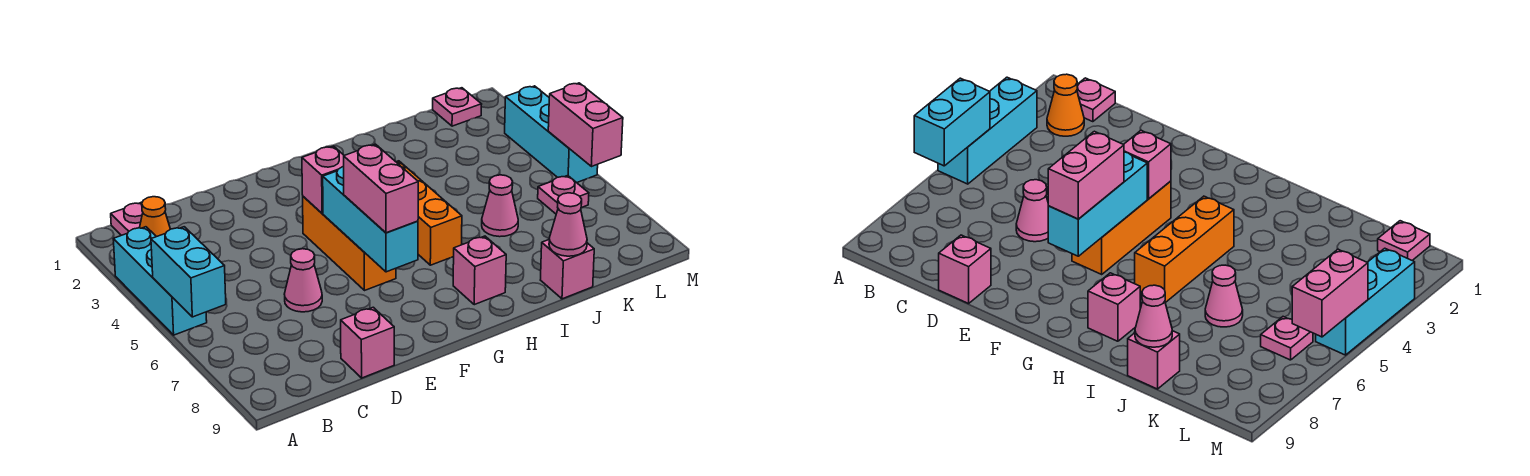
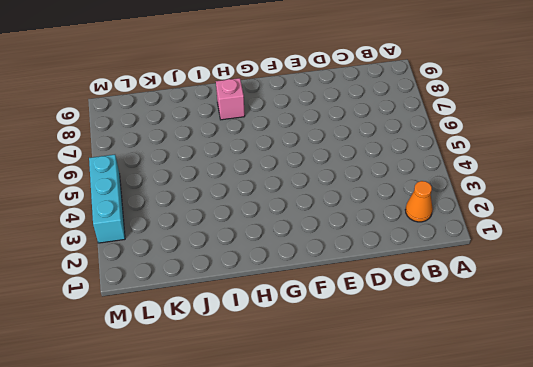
none -> cyan 1x3 brick [113,227,207,335]
none -> pink 1x1 plate [111,202,143,235]
none -> pink 1x1 cone [285,249,322,312]

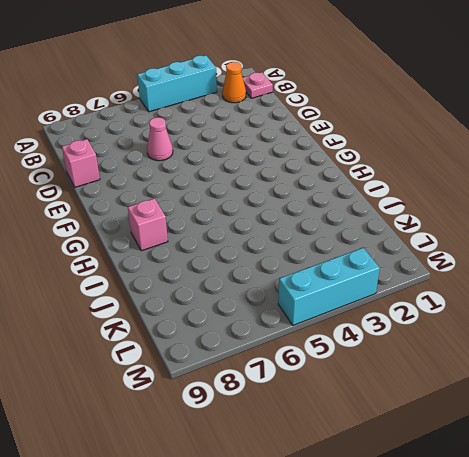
none -> orange 1x3 brick [303,197,396,290]
none -> orange 1x3 brick [397,161,462,265]
none -> pink 1x1 cone [482,175,518,237]

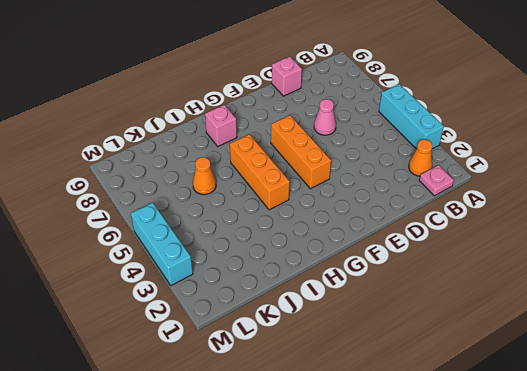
orange 1x1 cone [193,157,216,195] -> pink 1x1 cone [482,175,518,237]
none -> pink 1x1 brick [541,240,594,299]
none -> pink 1x1 plate [433,88,482,126]
none -> pink 1x1 plate [538,176,589,214]

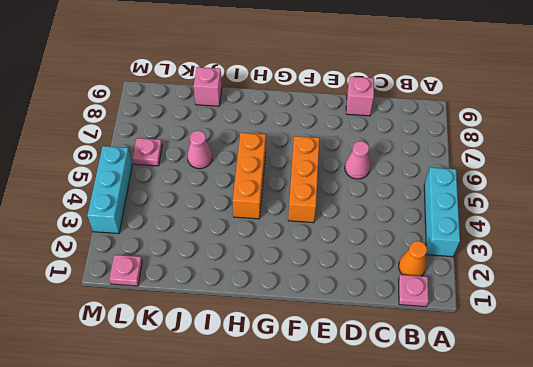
none -> pink 1x1 brick [453,236,506,305]
none -> cyan 1x2 brick [151,227,226,317]
none -> pink 1x1 brick [302,146,344,213]

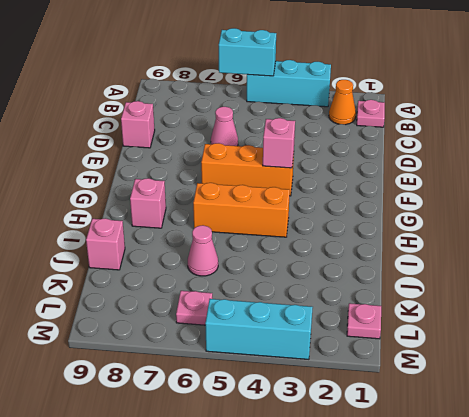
none -> cyan 1x3 brick [323,167,418,272]
none -> pink 1x1 cone [549,193,587,256]
none -> pink 1x2 brick [548,83,623,167]

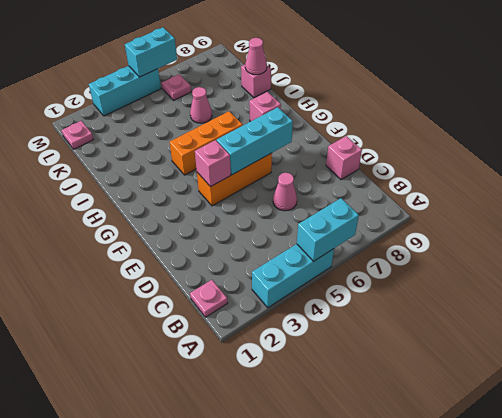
cyan 1x2 brick [125,27,177,77] -> pink 1x2 brick [548,83,623,167]
none -> orange 1x1 cone [140,197,170,237]
none -> pink 1x2 brick [344,144,418,233]

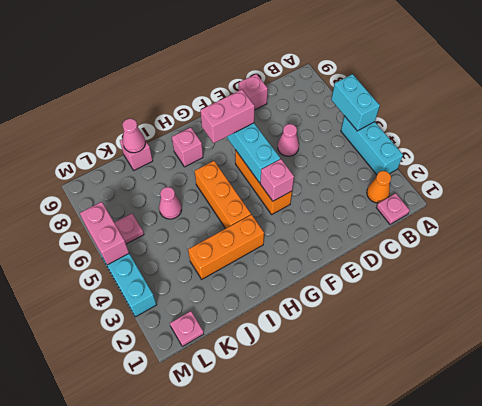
pink 1x2 brick [200,90,255,143] -> pink 1x2 brick turned to [344,144,418,233]
orange 1x3 brick [188,215,264,279] -> none

